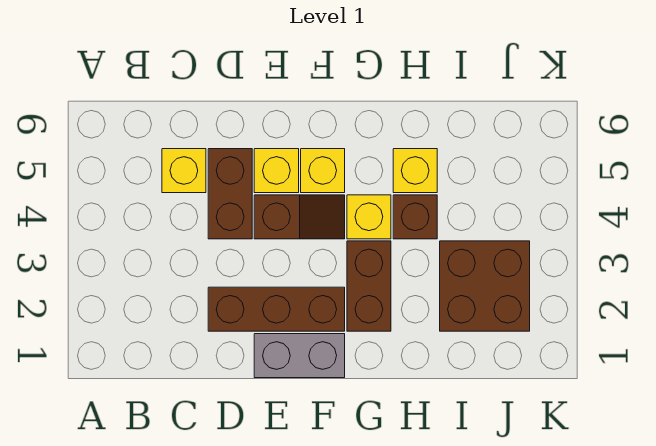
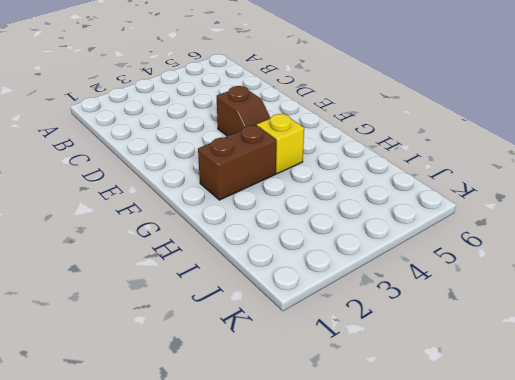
none -> yellow 1x1 brick [162,149,206,193]
none -> brown 1x3 brick [208,287,345,331]
none -> brown 1x2 brick [208,149,252,239]

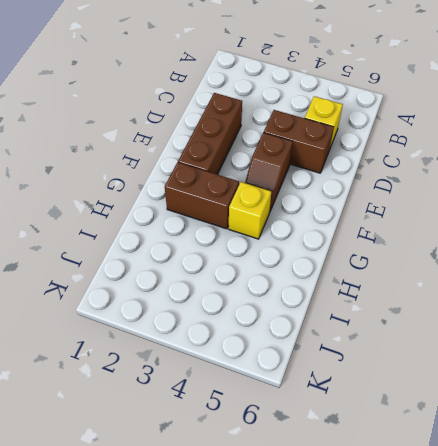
none -> grey 1x2 brick [254,334,345,378]
none -> yellow 1x1 brick [254,149,299,193]
none -> yellow 1x1 brick [301,149,345,193]

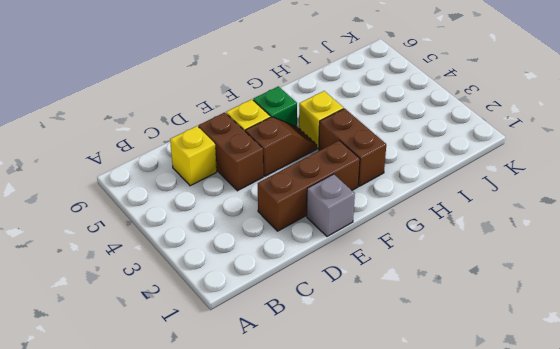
grey 1x1 brick [307,174,355,236] -> grey 1x2 brick [254,334,345,378]
green 1x1 brick [253,86,297,127] -> yellow 1x1 brick [301,149,345,193]
none -> brown 1x1 brick [393,195,437,239]
none -> yellow 1x1 brick [393,149,437,193]
none -> brown 2x2 brick [440,241,530,331]

